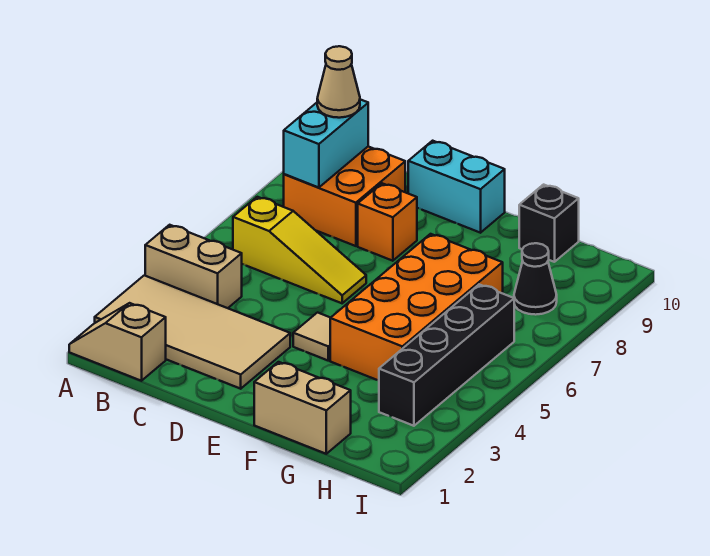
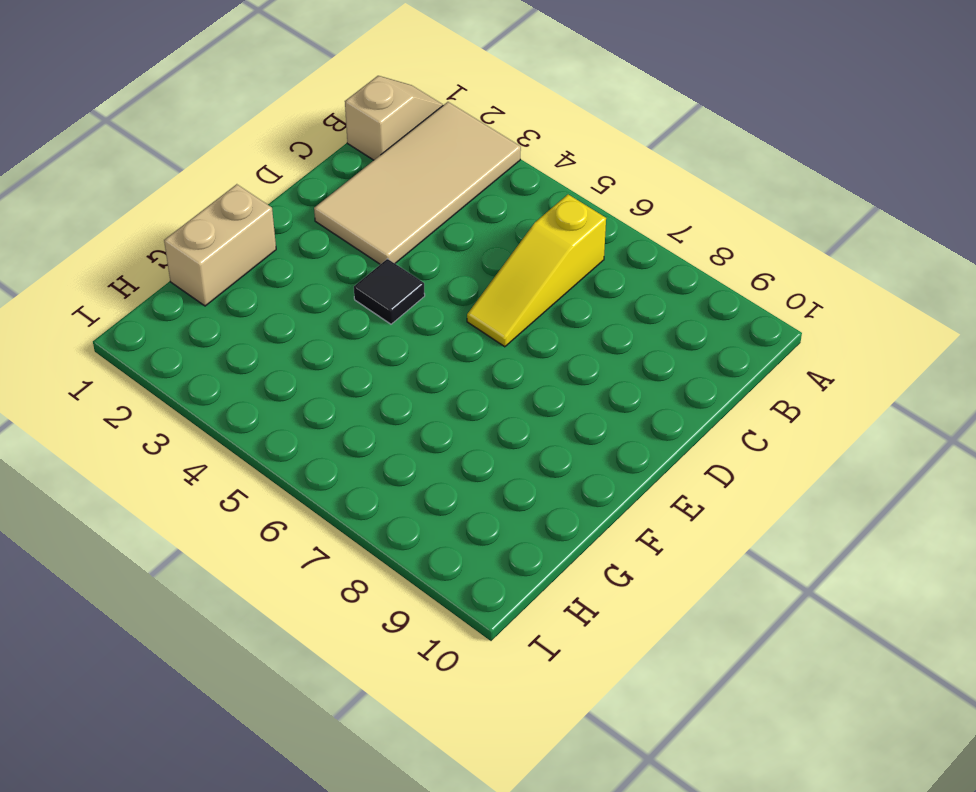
black 1x1 tile [354,259,425,324] -> tan 1x1 tile [293,313,330,361]
none -> tan 1x2 brick [145,225,242,308]
none -> orange 2x2 brick [284,147,405,246]
none -> orange 1x1 brick [358,183,417,261]

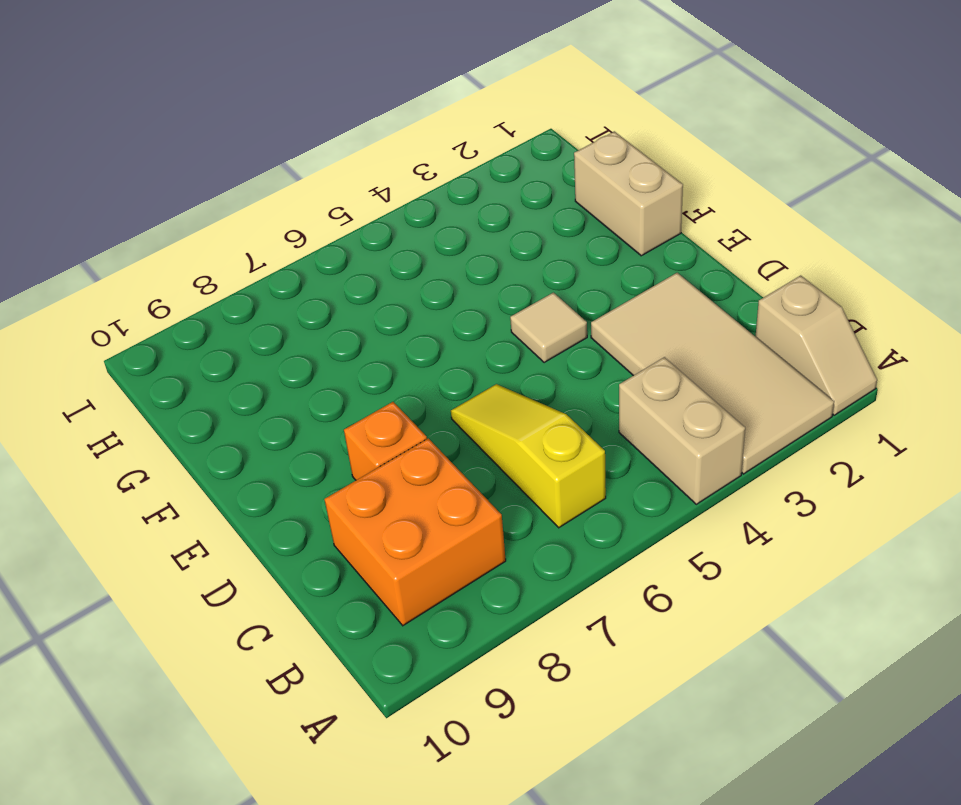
none -> cyan 1x2 brick [408,141,505,233]
none -> orange 2x4 brick [330,234,503,380]
none -> black 1x1 brick [519,185,579,262]

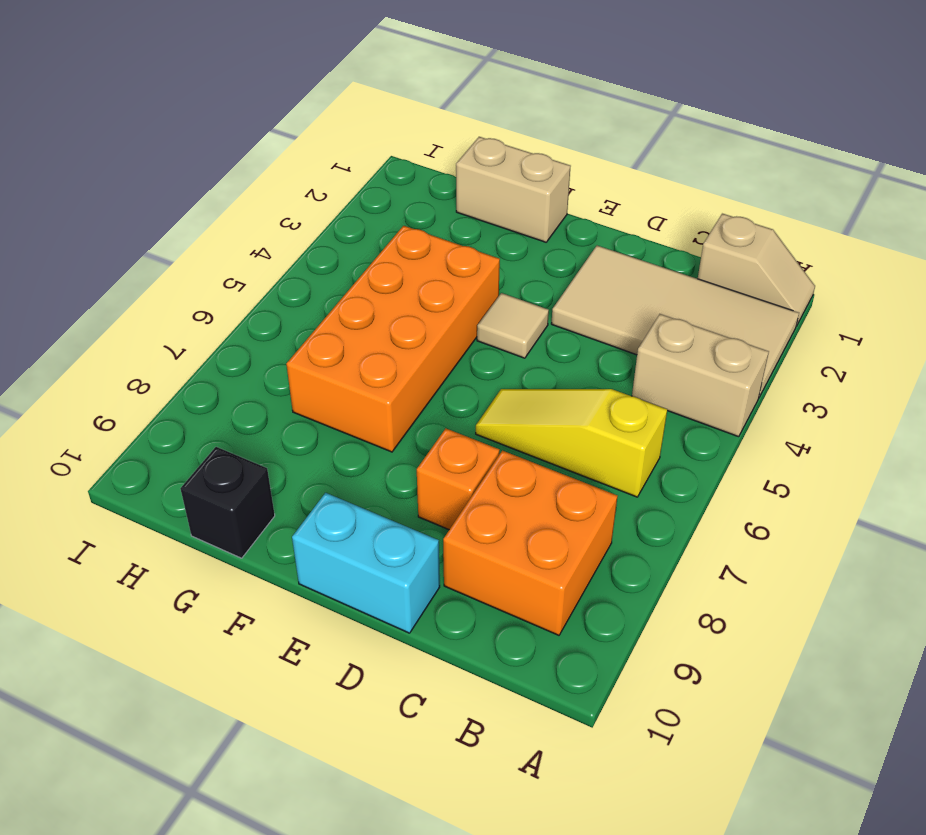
none -> black 1x4 brick [379,284,514,426]
none -> black 1x1 cone [514,243,557,315]
none -> cyan 1x2 brick [284,99,368,188]

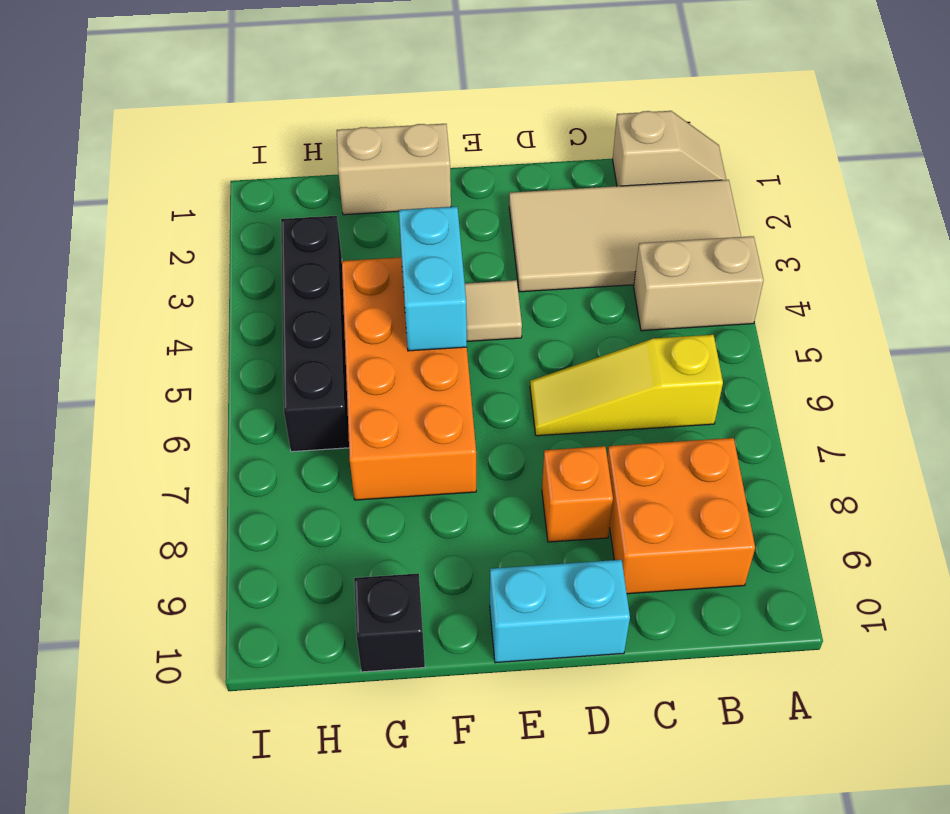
cyan 1x2 brick [399,207,467,351] -> cyan 1x2 brick moved to [284,99,368,188]
none -> black 1x1 cone [514,243,557,315]
none -> tan 1x1 cone [317,46,360,118]

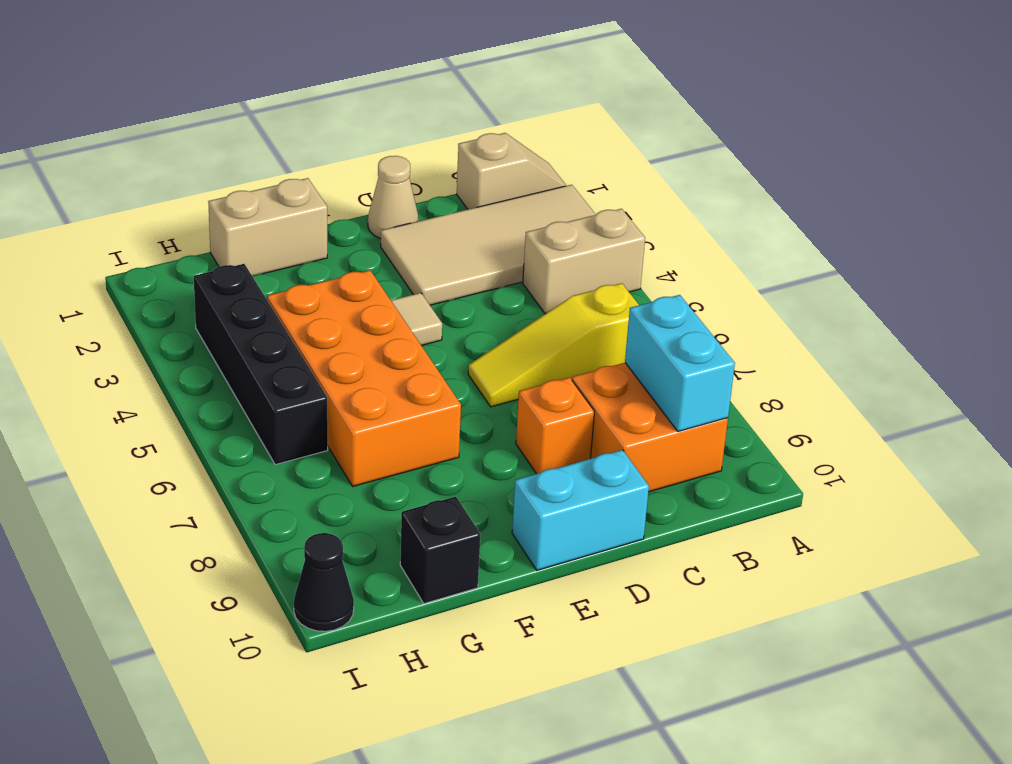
tan 1x1 cone [368,156,418,239] -> tan 1x1 cone moved to [317,46,360,118]
black 1x1 cone [294,533,354,631] -> black 1x1 cone moved to [514,243,557,315]

